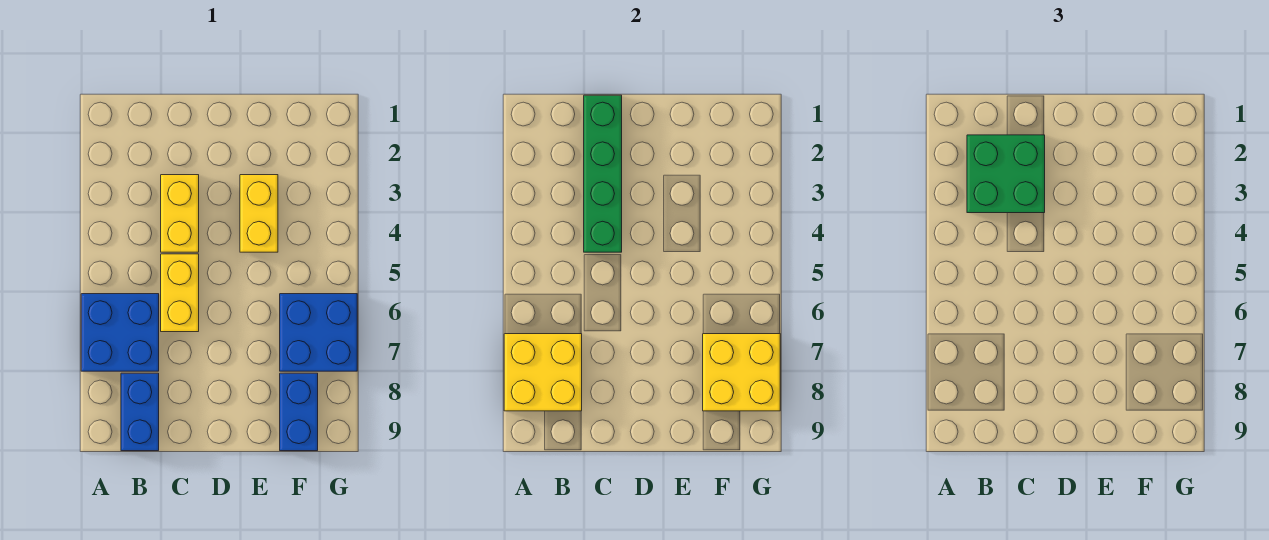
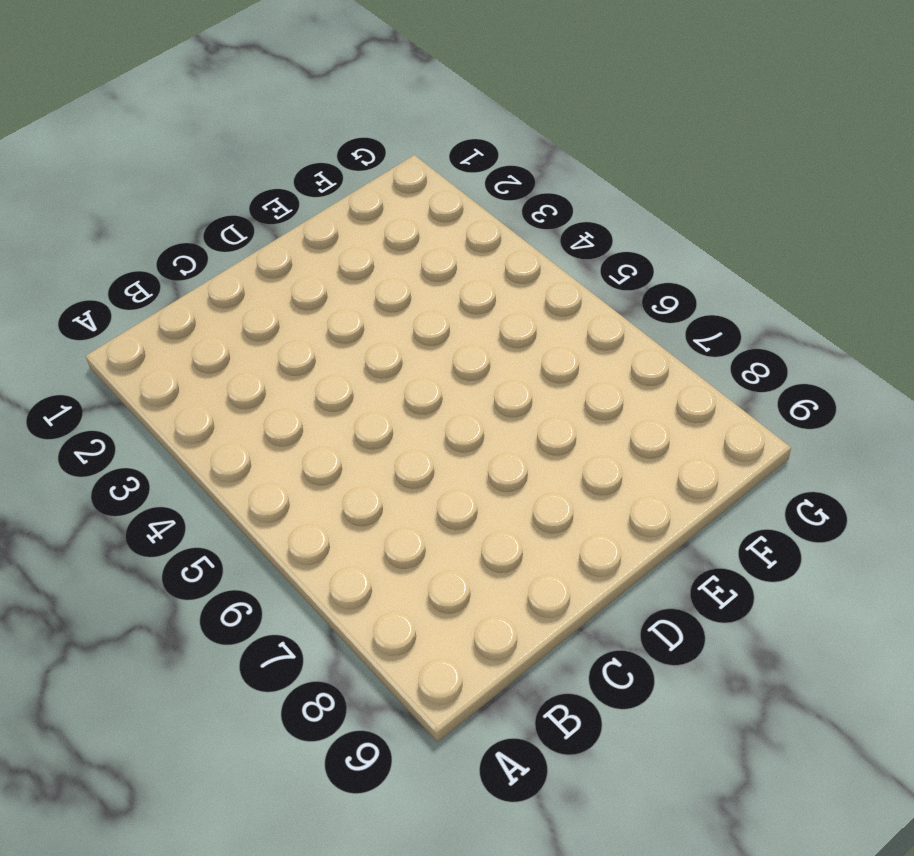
none -> blue 2x2 brick [81,294,159,371]
none -> blue 1x2 brick [121,373,159,451]

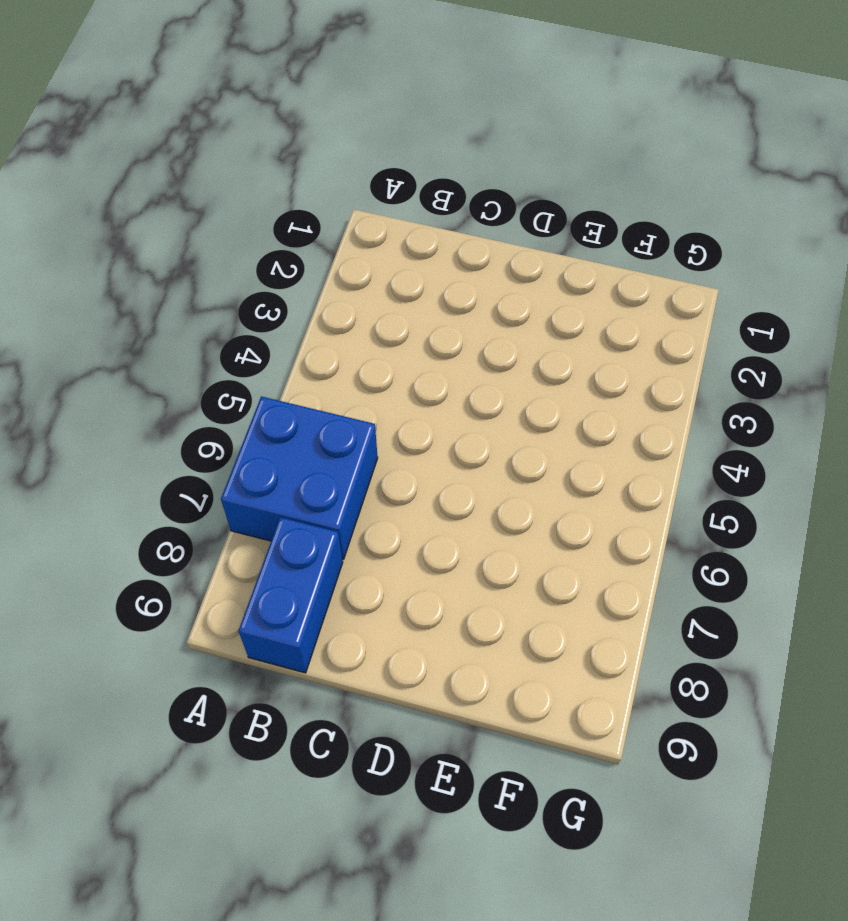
none -> yellow 1x2 brick [161,175,199,252]
none -> yellow 1x2 brick [161,254,199,332]

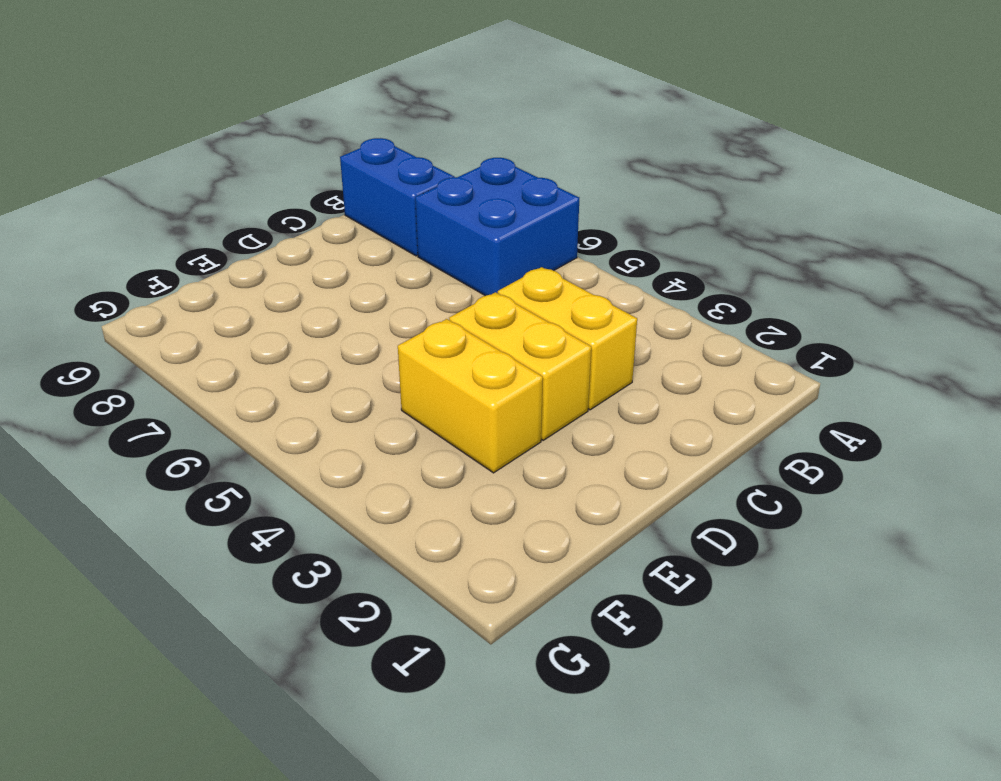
yellow 1x2 brick [449,292,591,440] -> yellow 1x2 brick moved to [161,254,199,332]
none -> blue 2x2 brick [280,294,357,371]
none -> blue 1x2 brick [280,373,318,451]

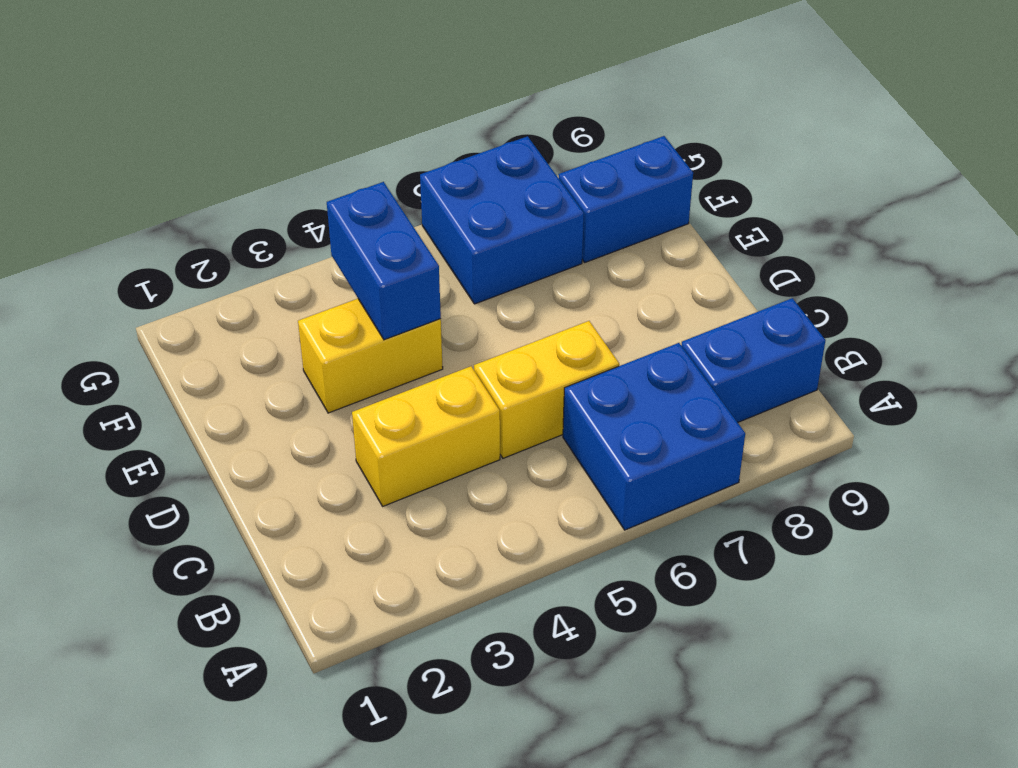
blue 1x2 brick [327,182,441,340] -> none
none -> yellow 2x2 brick [504,334,582,411]
none -> green 1x4 brick [584,95,622,252]

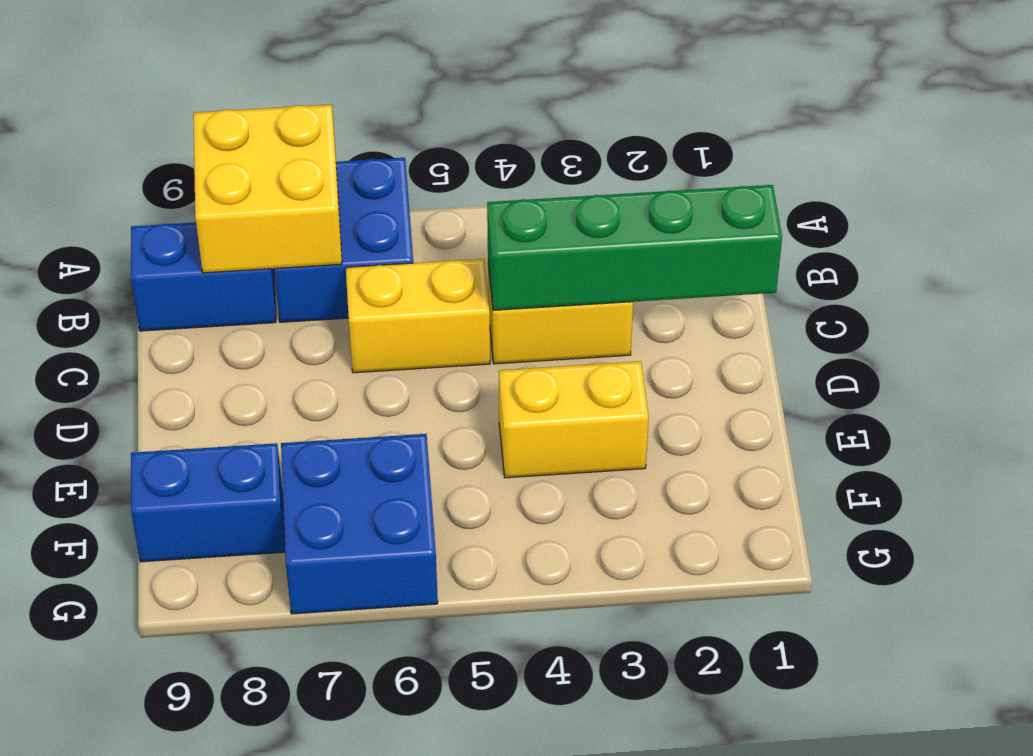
none -> yellow 2x2 brick [703,334,780,411]
none -> green 2x2 brick [967,135,1045,213]

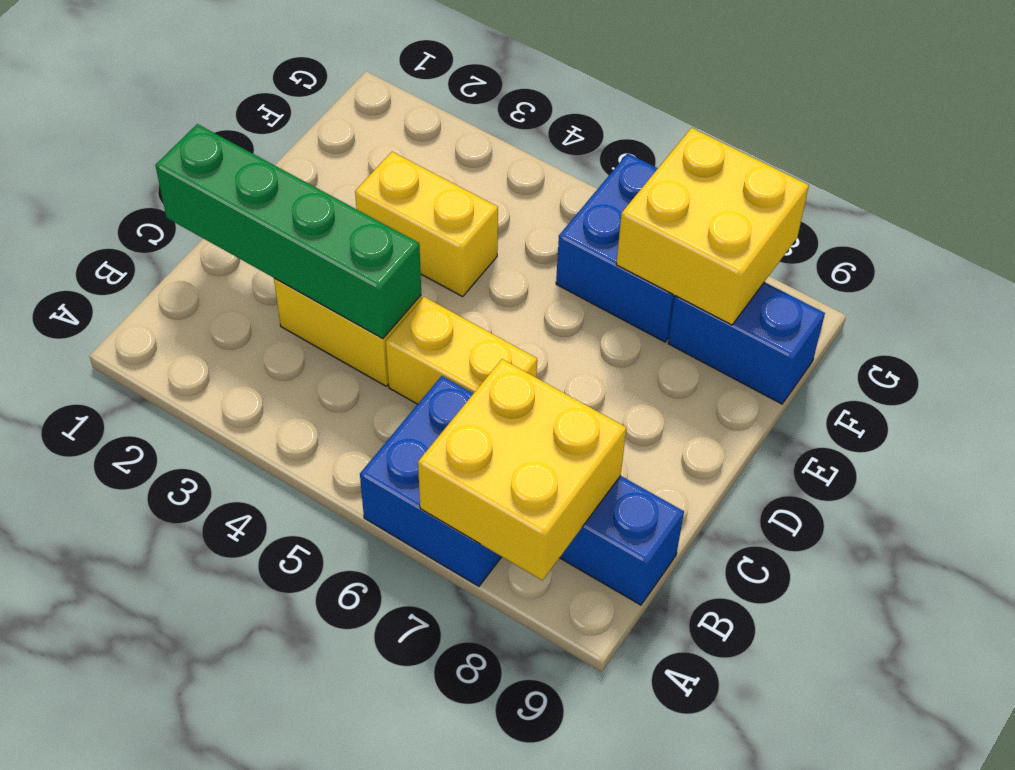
none -> green 2x2 brick [967,135,1045,213]

